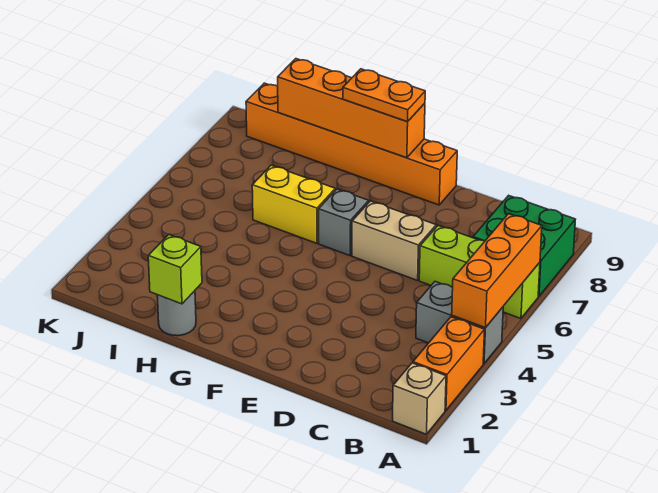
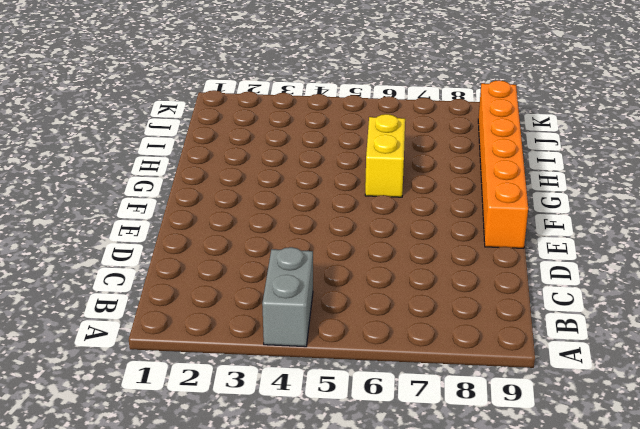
none -> tan 1x1 brick [393,363,446,434]
none -> orange 1x2 brick [413,317,485,410]
none -> lime 1x3 brick [419,226,540,319]

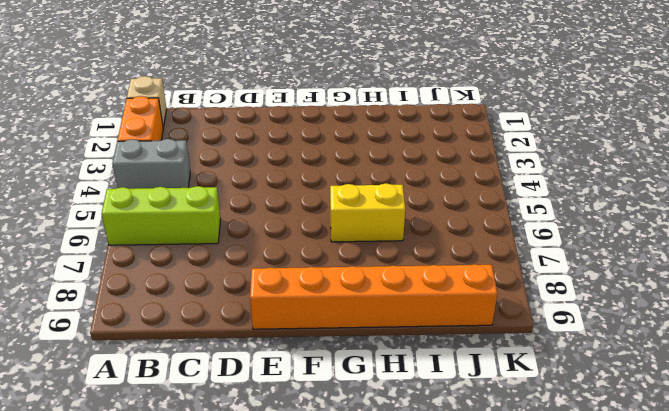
none -> green 2x2 brick [473,195,575,296]
none -> tan 1x2 brick [352,201,436,280]
none -> grey 1x1 brick [319,189,369,256]

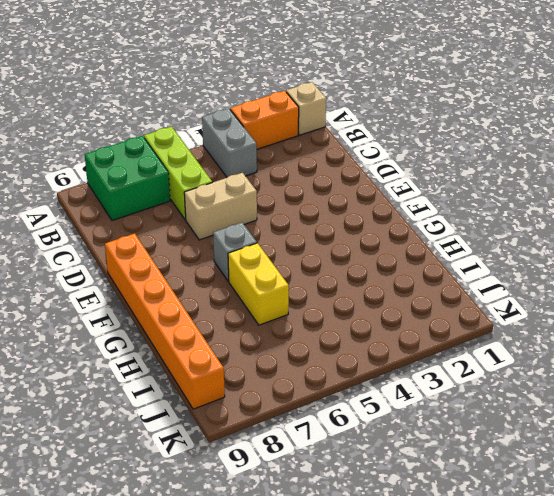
tan 1x2 brick [184,173,257,240] -> tan 1x2 brick turned to [352,201,436,280]
none -> grey 1x1 round brick [157,291,196,336]
none -> orange 1x3 brick [452,214,542,328]
none -> orange 1x4 brick [278,59,425,158]

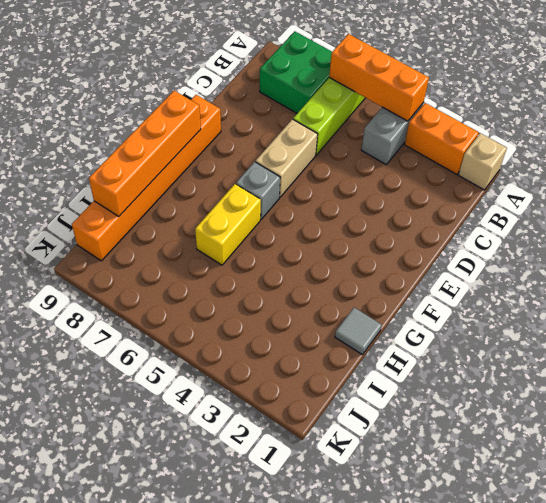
grey 1x1 tile [335,308,382,355] -> grey 1x1 round brick [157,291,196,336]
none -> lime 1x1 brick [148,235,202,304]
none -> orange 1x2 plate [343,69,425,122]

